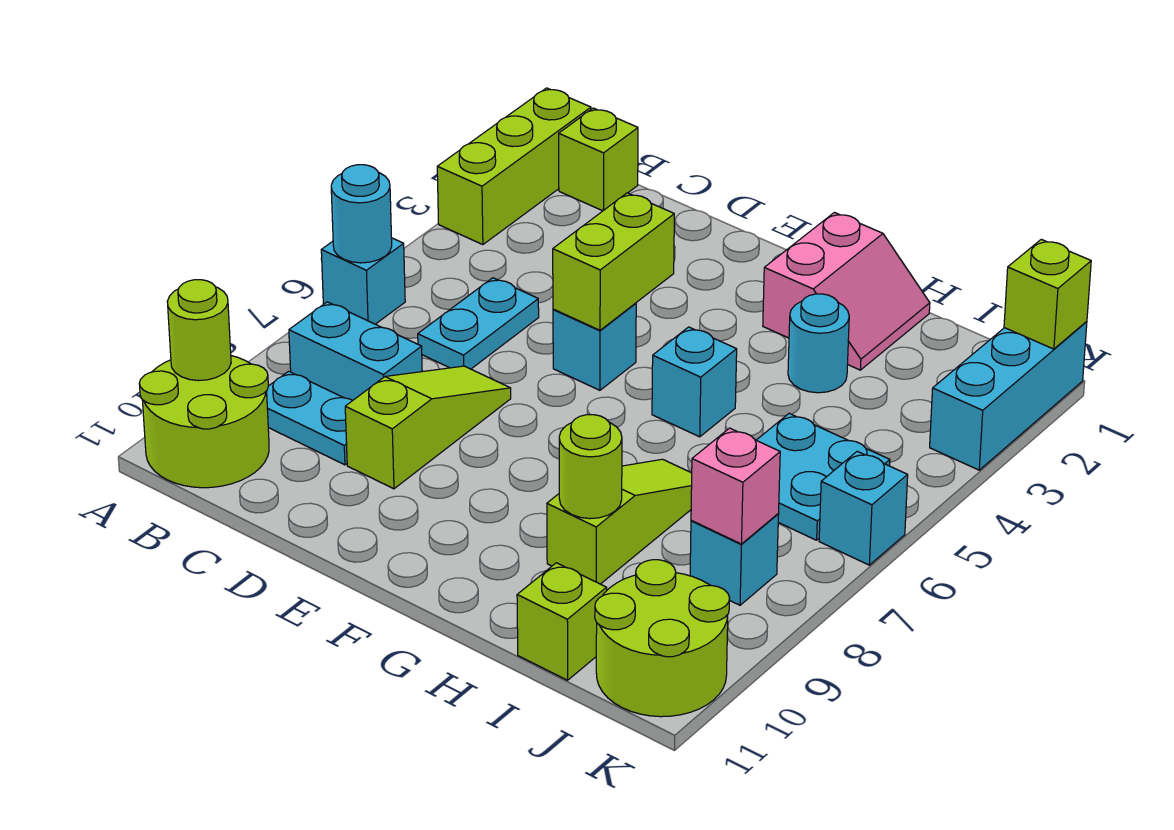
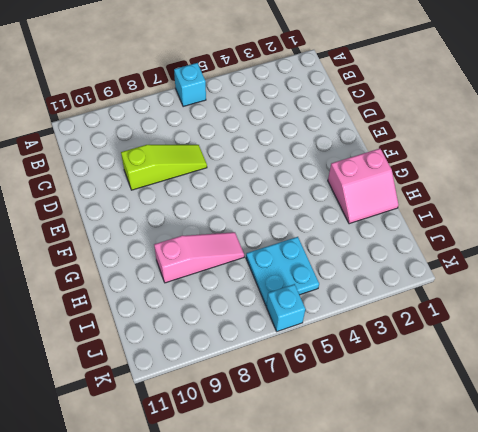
pink 1x3 slope [154,232,244,283] -> lime 1x3 slope [547,459,692,584]
none -> lime 1x3 brick [437,88,591,245]
none -> lime 2x2 round brick [139,356,269,488]
none -> lime 1x1 brick [559,108,638,211]

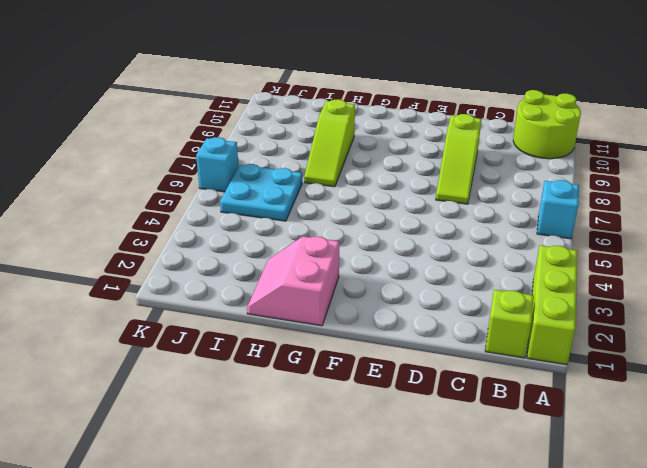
none -> cyan 1x2 brick [289,302,422,401]
none -> cyan 1x2 plate [267,371,352,465]
none -> cyan 1x2 plate [418,278,539,369]

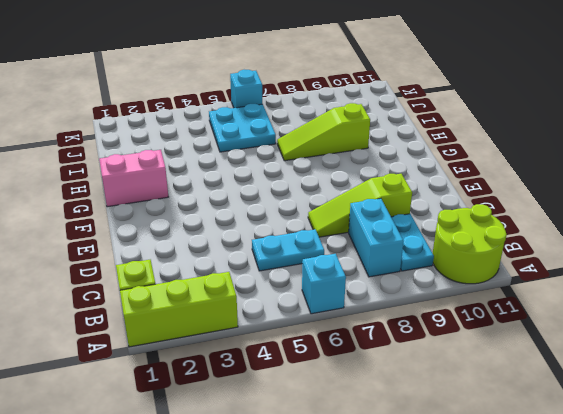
none -> cyan 1x1 brick [553,303,636,390]
none -> cyan 1x1 brick [652,327,737,437]
none -> cyan 1x1 round brick [788,294,849,393]

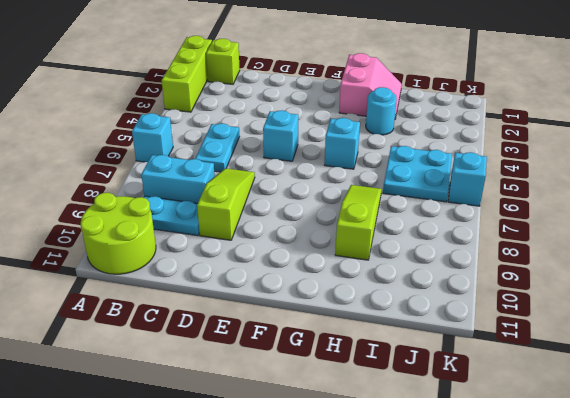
none -> lime 1x1 brick [517,563,607,680]
none -> cyan 1x1 brick [690,514,779,605]
none -> lime 2x2 round brick [595,560,730,717]

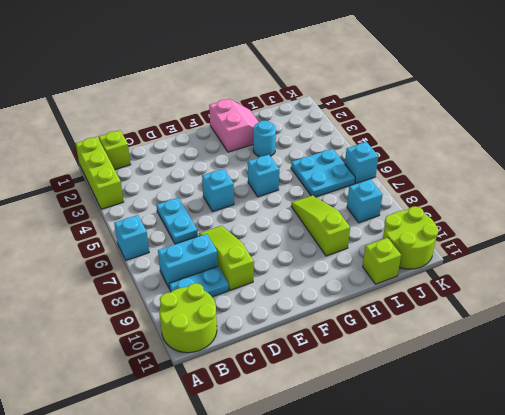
none -> cyan 1x3 brick [930,321,1087,470]
none -> cyan 1x1 round brick [331,165,392,263]
none -> lime 1x1 round brick [167,280,231,381]

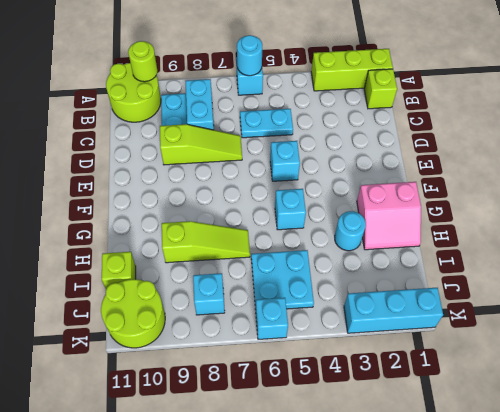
none -> lime 1x2 brick [553,193,674,330]
none -> lime 1x1 round brick [559,415,622,519]
none -> pink 1x1 brick [691,428,780,544]

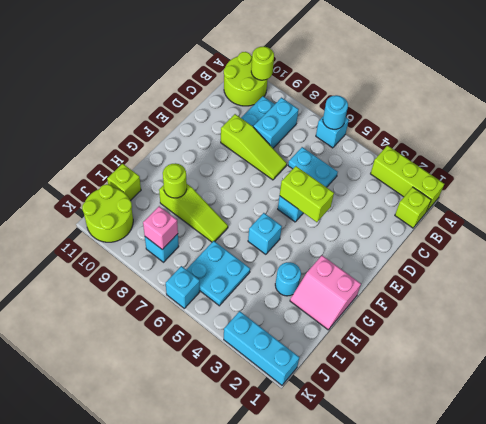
none -> lime 1x1 brick [1004,239,1091,349]

